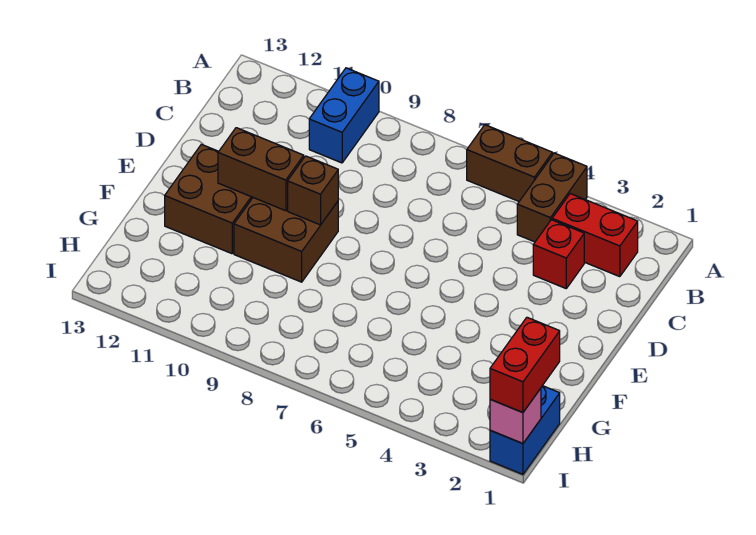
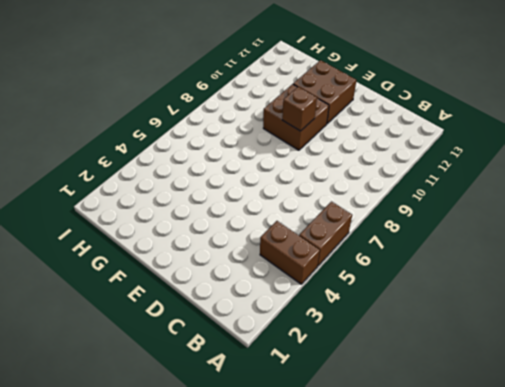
none -> blue 1x2 brick [309,68,379,163]
none -> red 1x2 brick [552,194,638,277]
none -> red 1x1 brick [533,220,584,288]

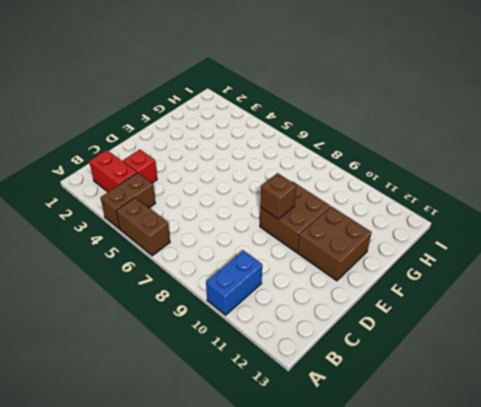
none -> blue 1x2 brick [490,386,560,474]
none -> brown 1x2 brick [218,128,304,211]
none -> pink 1x1 brick [490,388,541,444]

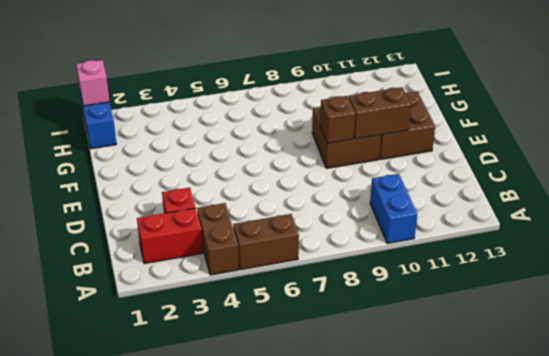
none -> red 1x2 brick [490,317,560,413]

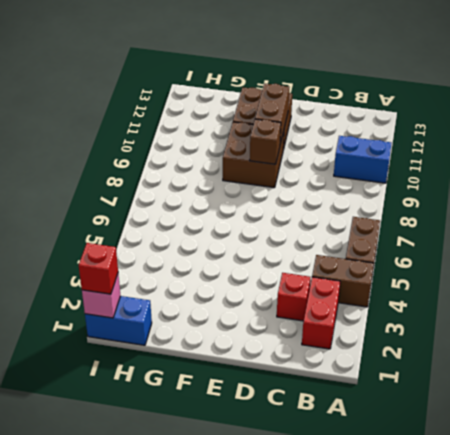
red 1x1 brick [79,243,118,294] -> red 1x2 brick [490,317,560,413]

